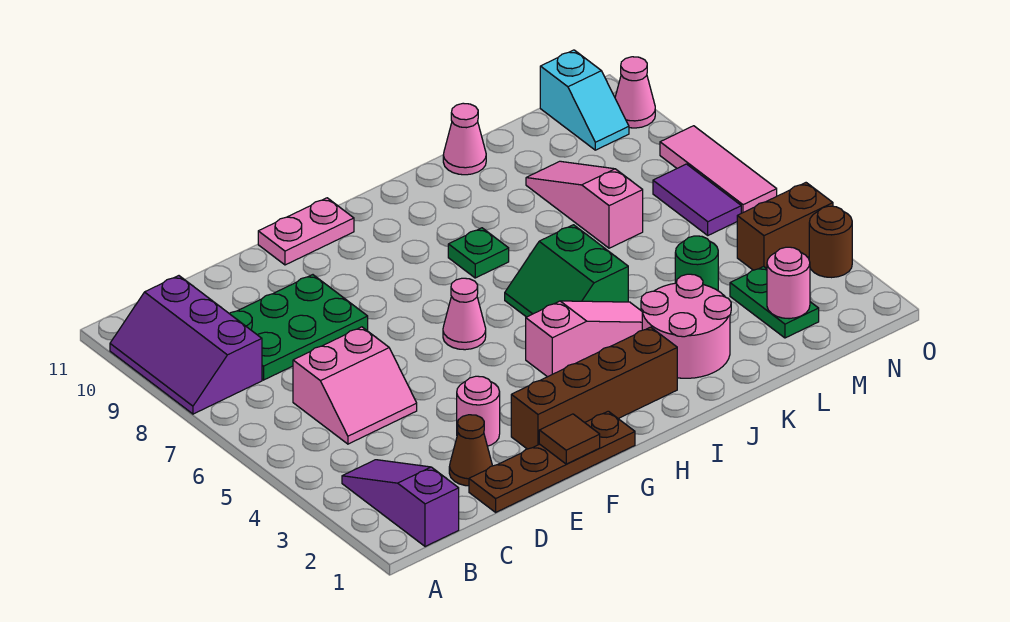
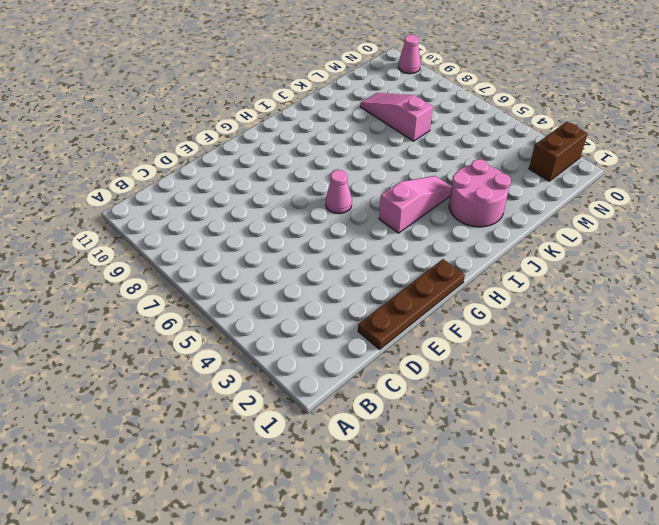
brown 1x2 brick [529,121,588,181] -> brown 1x2 brick moved to [737,183,833,270]
none -> purple 2x3 slope [110,276,262,414]
none -> purple 1x3 slope [342,460,459,547]
none -> pink 2x2 slope [293,327,417,444]

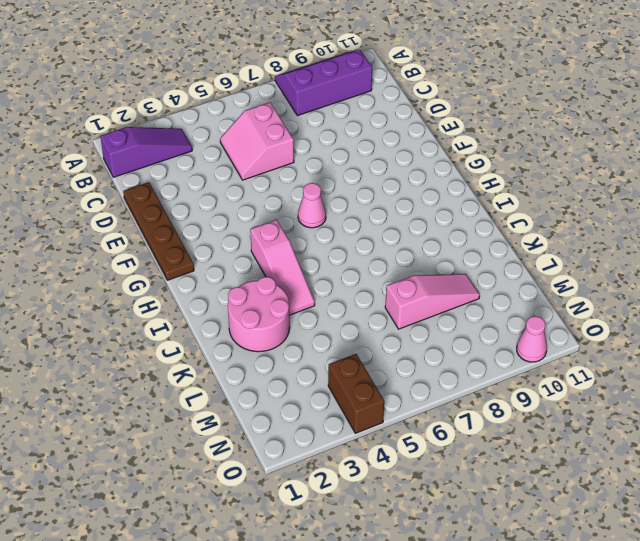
none -> green 2x3 plate [230,275,368,380]
none -> brown 1x1 cone [449,415,492,486]
none -> pink 1x1 round brick [457,376,500,446]

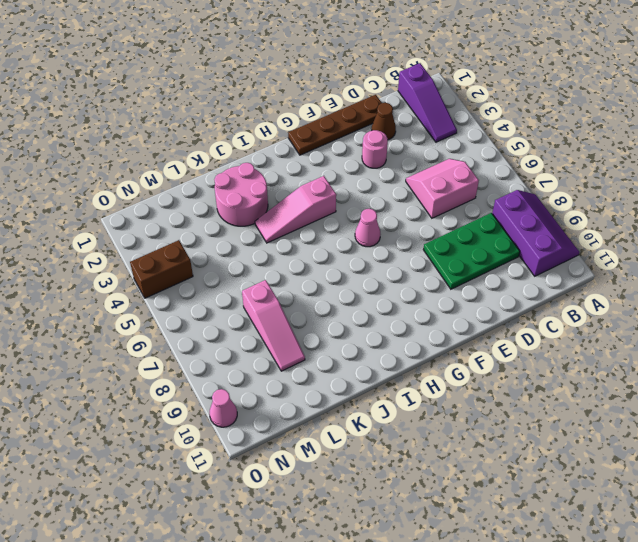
none -> brown 1x4 brick [511,327,677,449]
none -> pink 1x2 plate [258,198,354,265]
none -> green 2x2 slope [505,225,628,317]

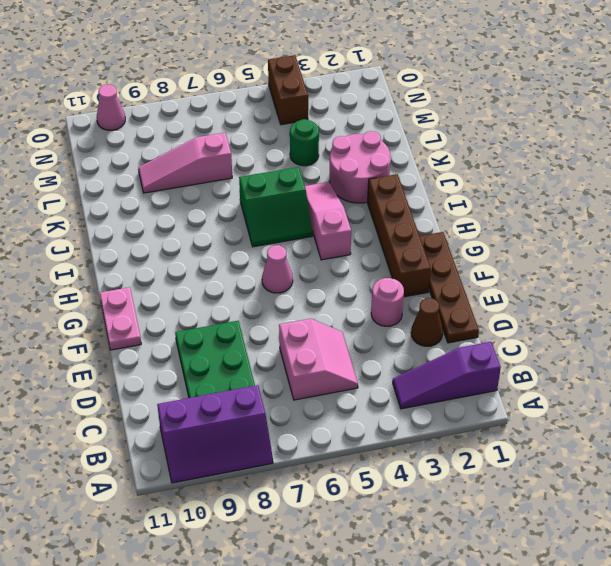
none -> green 1x1 plate [448,228,509,278]
none -> pink 1x1 cone [443,103,486,175]
none -> green 1x2 plate [730,266,819,338]

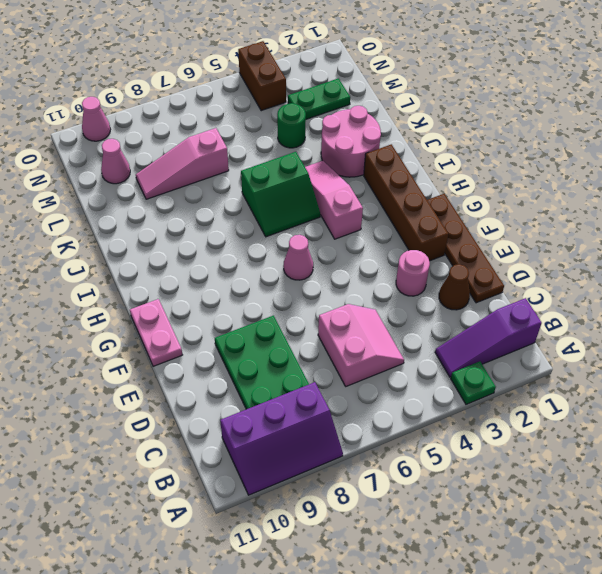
green 1x1 plate [451,361,496,404] -> green 1x1 plate moved to [448,228,509,278]
pink 1x1 cone [101,139,130,184] -> pink 1x1 cone moved to [443,103,486,175]
none -> purple 1x2 tile [653,164,741,235]
none -> cyan 1x2 slope [540,50,629,150]
none -> brown 1x1 round brick [809,206,852,278]

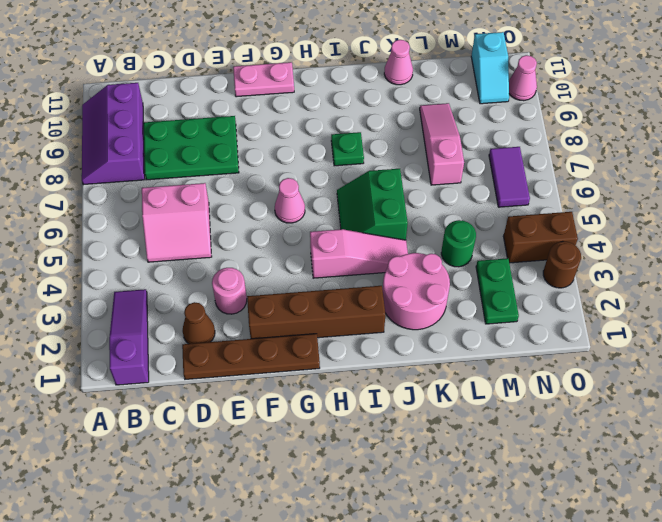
none -> pink 1x3 tile [660,126,777,213]
none -> brown 1x1 tile [539,414,600,464]
none -> pink 1x1 round brick [767,247,810,319]

